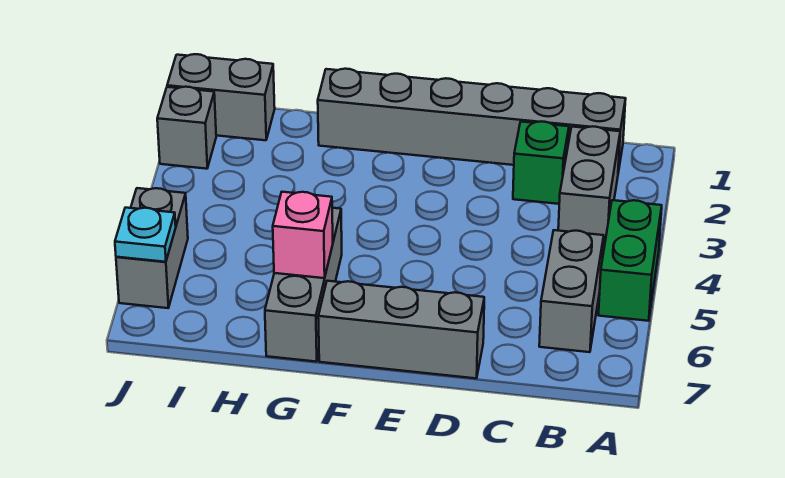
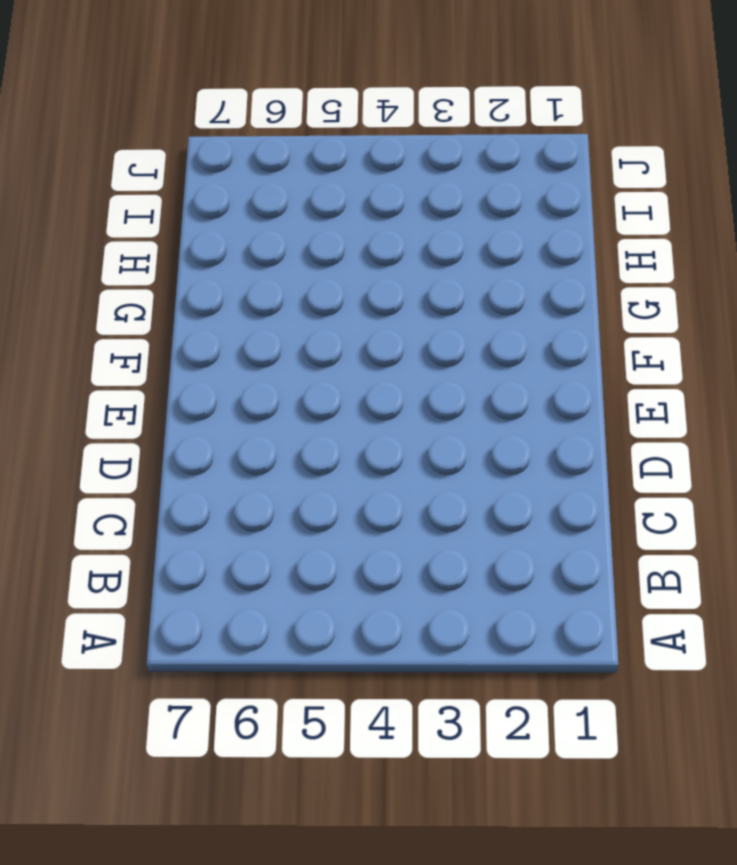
none -> green 1x2 brick [599,200,662,321]
none -> grey 1x6 brick [318,69,626,172]
none -> grey 1x2 brick [558,126,620,244]

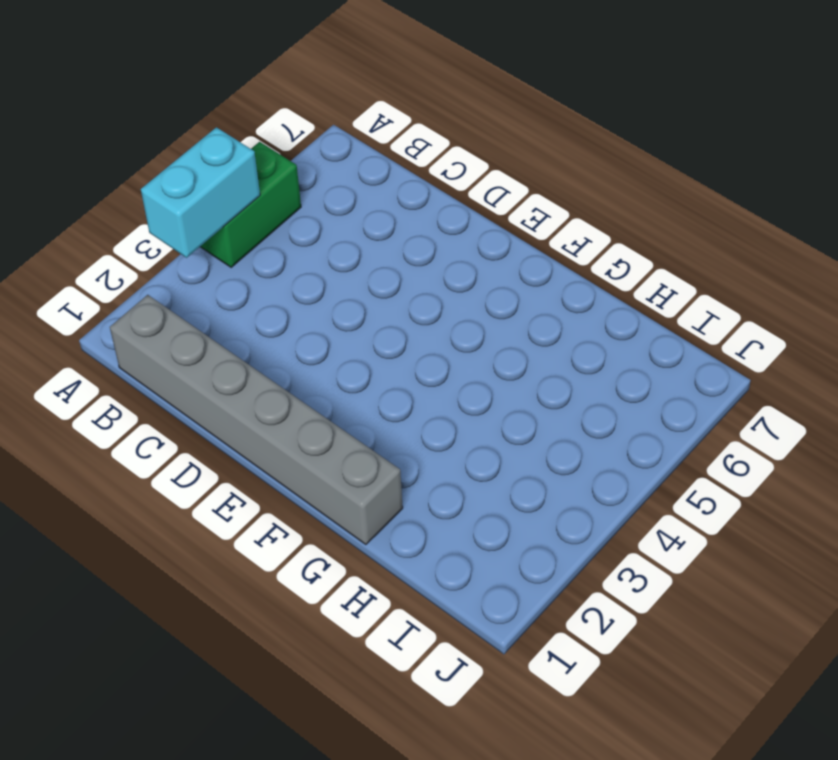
cyan 1x2 brick [141,127,260,258] -> none
none -> grey 1x2 brick [558,126,620,244]
none -> grey 1x2 brick [539,230,604,352]
none -> green 1x1 brick [513,121,569,204]

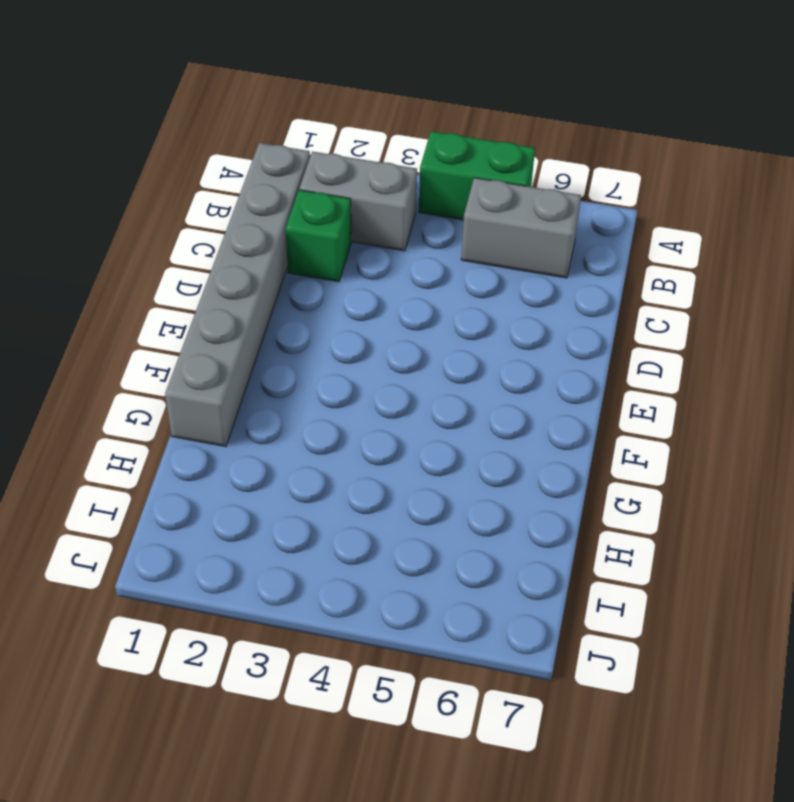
none -> grey 1x3 brick [318,281,484,378]
none -> grey 1x3 brick [265,208,342,362]
none -> grey 1x2 brick [167,54,275,140]

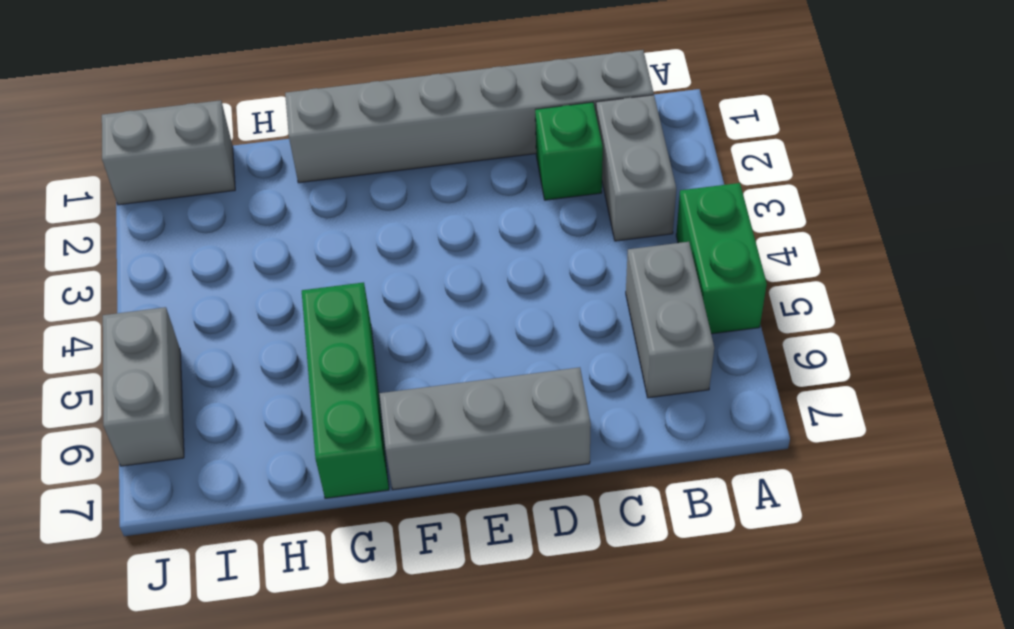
green 1x3 brick [302,282,389,498] -> grey 1x3 brick [265,208,342,362]
none -> grey 1x1 brick [157,87,216,169]
none -> pink 1x1 brick [273,192,333,278]
none -> cyan 1x1 plate [115,208,176,262]

